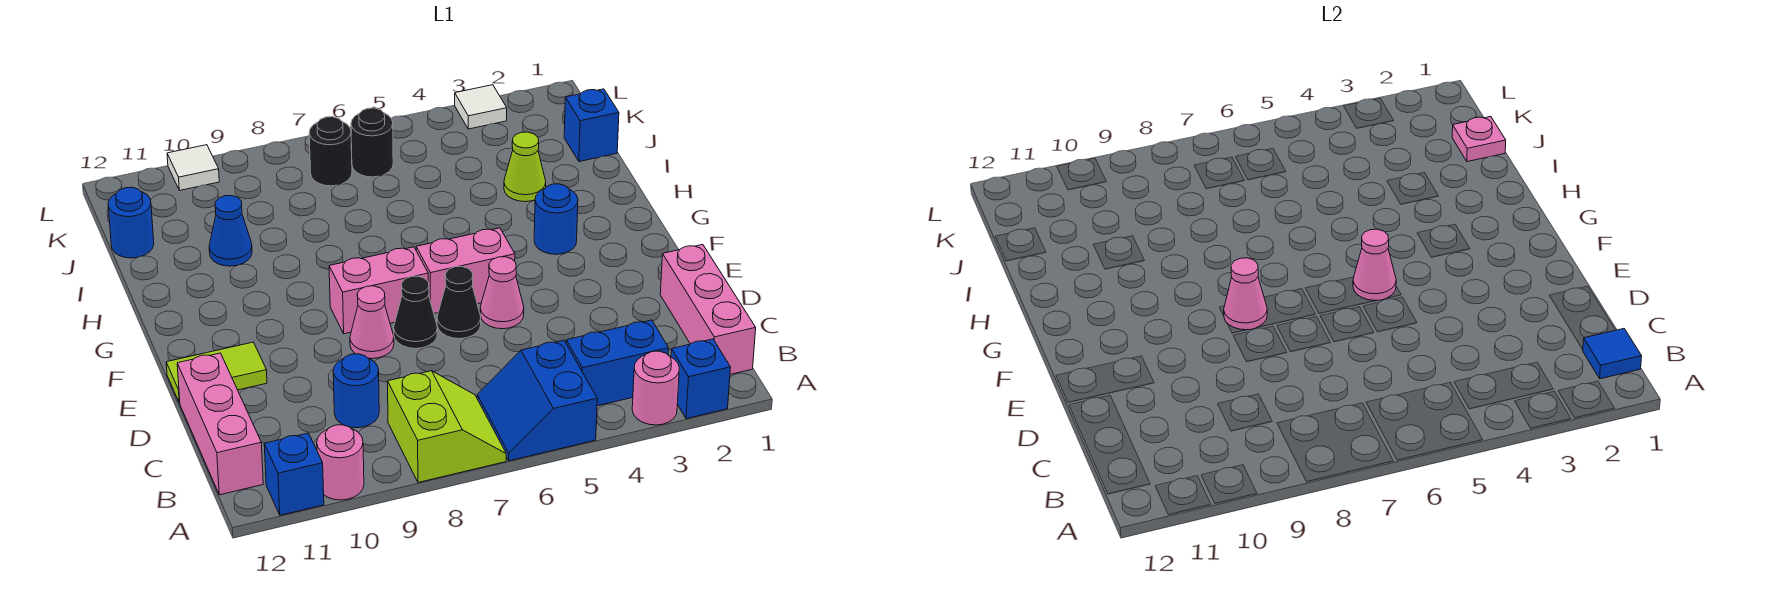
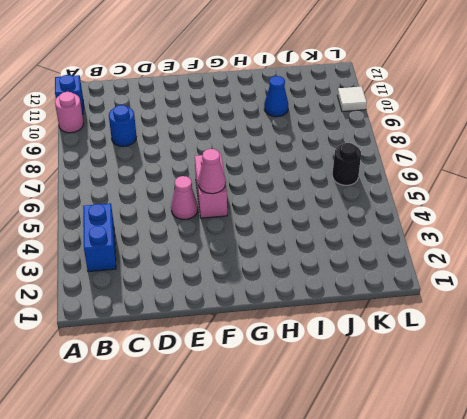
none -> blue 1x1 brick [671,339,730,419]
none -> pink 1x1 round brick [632,351,679,425]
none -> blue 2x2 slope [477,340,597,461]
none -> lime 2x2 slope [388,371,506,483]

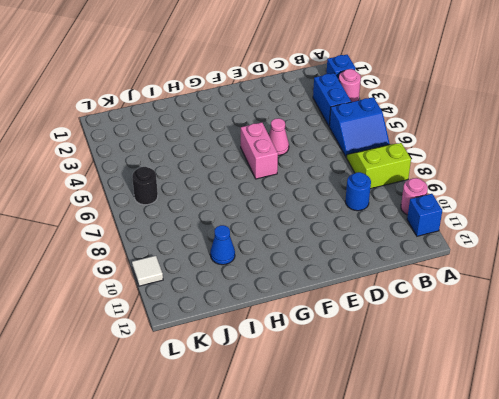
none -> pink 1x3 brick [660,244,756,374]
none -> pink 1x3 brick [177,353,263,495]
none -> black 1x1 cone [437,266,481,339]
none -> black 1x1 cone [394,276,437,349]

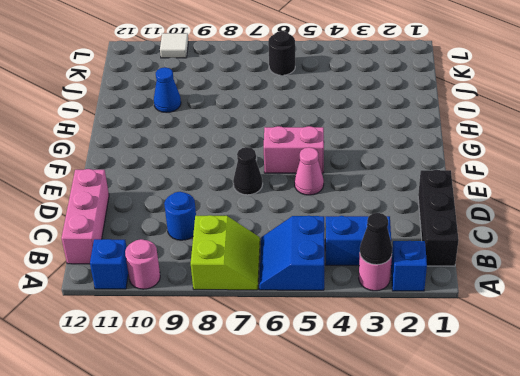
black 1x1 cone [360,213,392,265] -> black 1x1 cone moved to [437,266,481,339]
black 1x3 brick [418,170,459,266] -> pink 1x3 brick [660,244,756,374]
none -> pink 1x1 cone [350,286,394,359]
none -> lime 1x2 tile [166,342,267,403]
none -> pink 1x2 brick [329,247,428,334]
none -> blue 1x1 round brick [534,184,578,254]

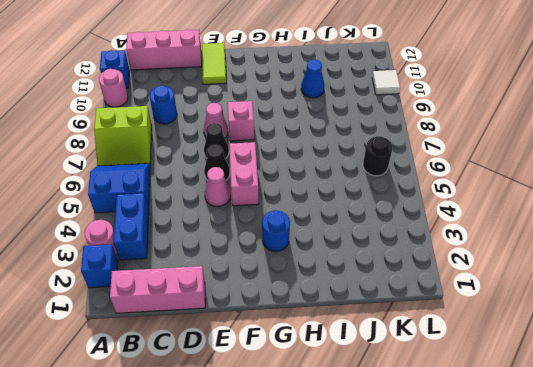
pink 1x1 brick [228,101,254,141] -> pink 1x2 brick [329,247,428,334]
none -> lime 1x1 cone [504,132,546,202]
none -> blue 1x1 brick [564,89,619,162]
none -> blue 1x1 round brick [108,187,154,258]
none -> black 1x1 round brick [309,117,352,186]

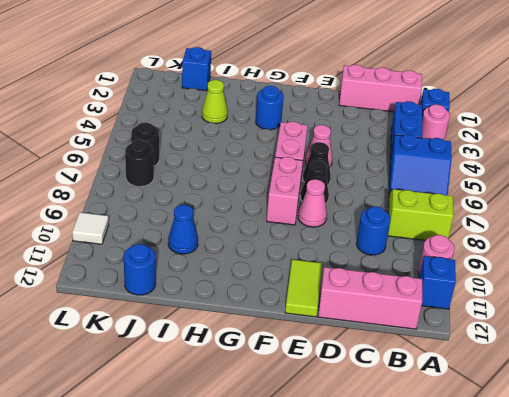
none -> white 1x1 tile [455,85,507,129]
none -> blue 1x1 tile [1583,329,1642,379]
none -> pink 1x1 cone [1353,229,1396,301]
none -> pink 1x1 cone [1224,258,1267,330]

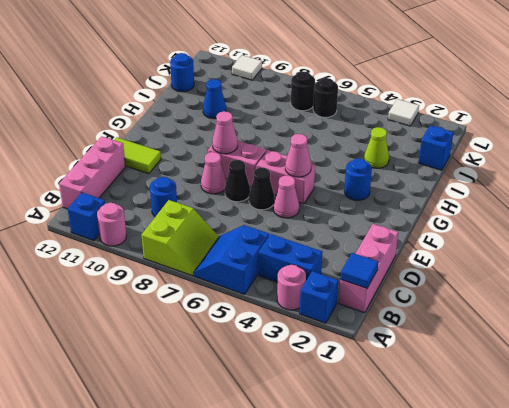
none -> pink 1x1 plate [1452,117,1506,162]

